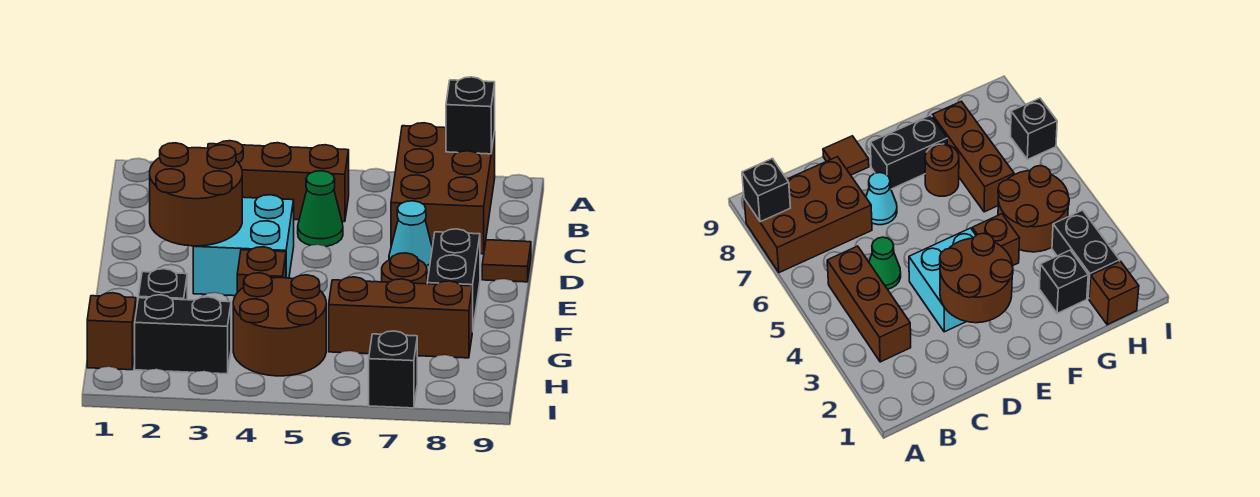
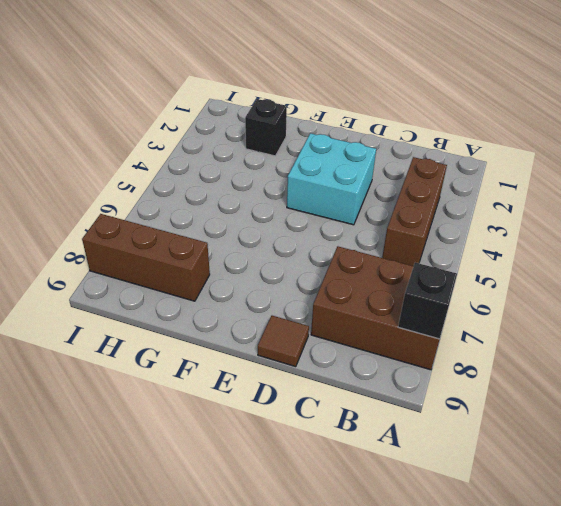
brown 1x3 brick [82,214,210,301] -> brown 1x3 brick turned to [329,277,472,358]
none -> green 1x1 cone [298,171,343,246]
none -> cyan 1x1 cone [389,201,432,273]
none -> black 1x2 brick [427,229,480,332]

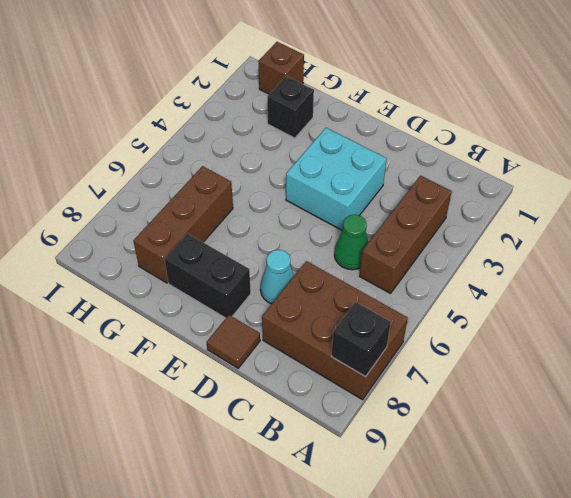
none -> brown 1x1 brick [237,247,286,293]
none -> brown 1x1 round brick [382,253,427,284]
none -> brown 2x2 round brick [233,273,326,376]

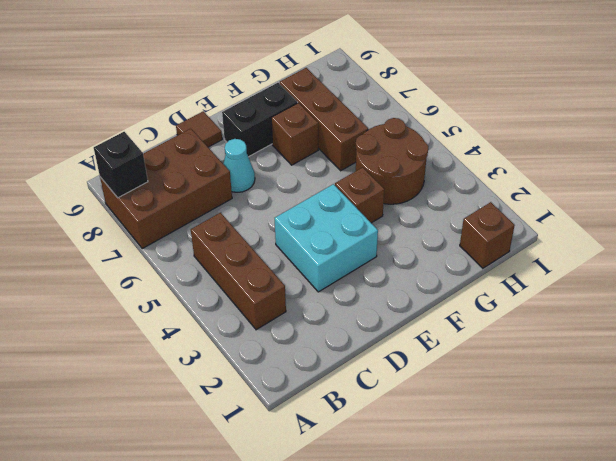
brown 1x1 brick [271,103,318,165] -> brown 1x1 round brick [382,253,427,284]
none -> green 1x1 cone [298,171,343,246]
none -> black 1x1 brick [139,269,187,300]
none -> black 1x2 brick [135,295,231,374]

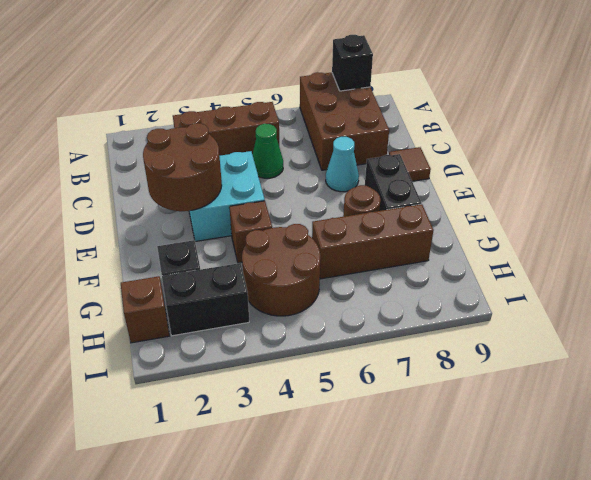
none -> black 1x1 brick [369,331,417,408]

